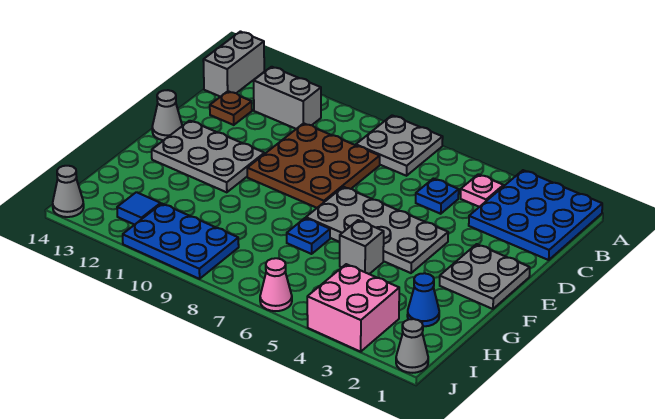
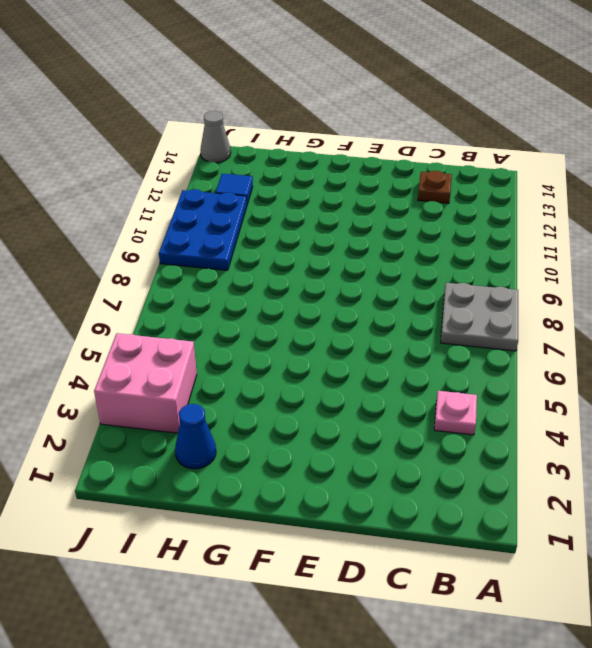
none -> blue 3x3 plate [469,170,602,260]
none -> grey 1x2 brick [203,32,264,97]
none -> grey 1x2 brick [254,67,321,129]

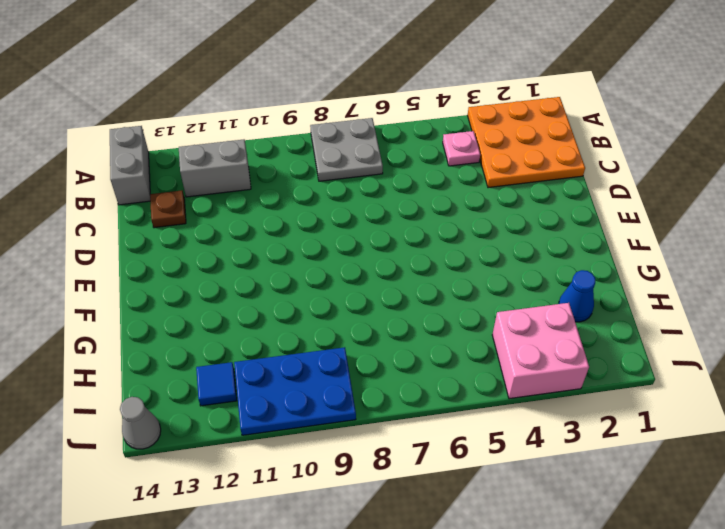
orange 3x3 plate [468,97,585,188] -> blue 3x3 plate [469,170,602,260]
none -> blue 1x1 plate [416,179,459,214]
none -> brown 3x3 plate [247,123,380,208]
none -> grey 2x2 plate [440,244,530,309]

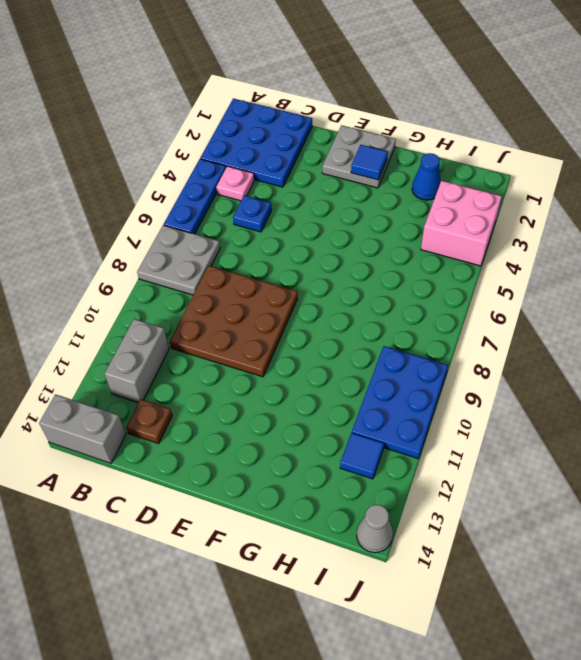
blue 1x3 plate [164,159,226,234] -> none
blue 1x1 tile [351,145,388,180] -> none
none -> grey 2x4 plate [306,187,448,273]
none -> grey 2x3 plate [152,121,264,192]
none -> grey 1x1 cone [152,90,182,140]

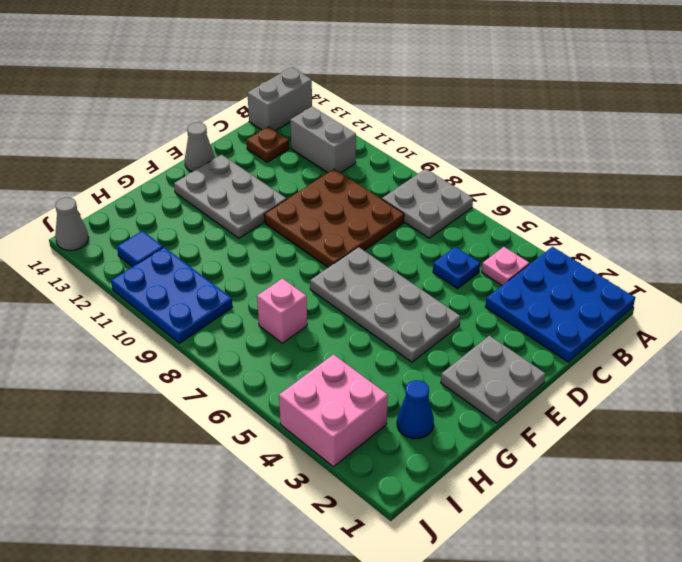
pink 1x1 brick [257,279,307,343] -> none
none -> grey 1x1 brick [340,220,384,274]
none -> blue 1x1 plate [287,218,330,254]
none -> grey 1x1 cone [396,319,428,373]

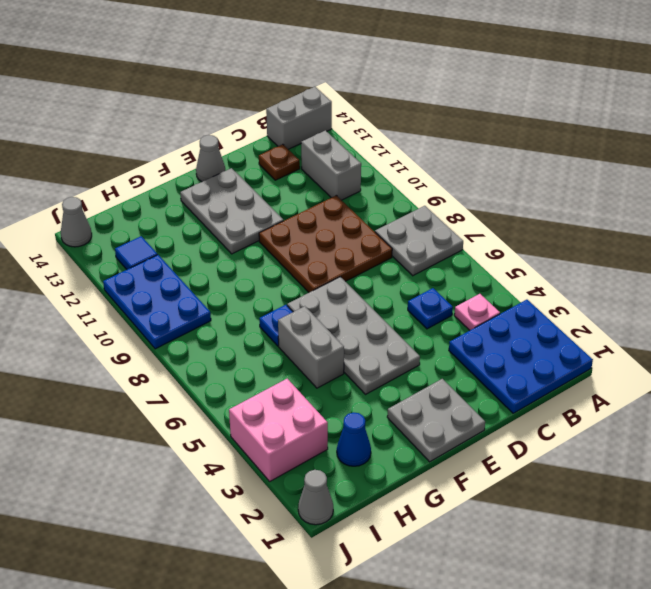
grey 1x2 brick [278,306,344,388] -> grey 1x1 brick [340,220,384,274]
none -> pink 1x1 cone [260,258,292,311]

